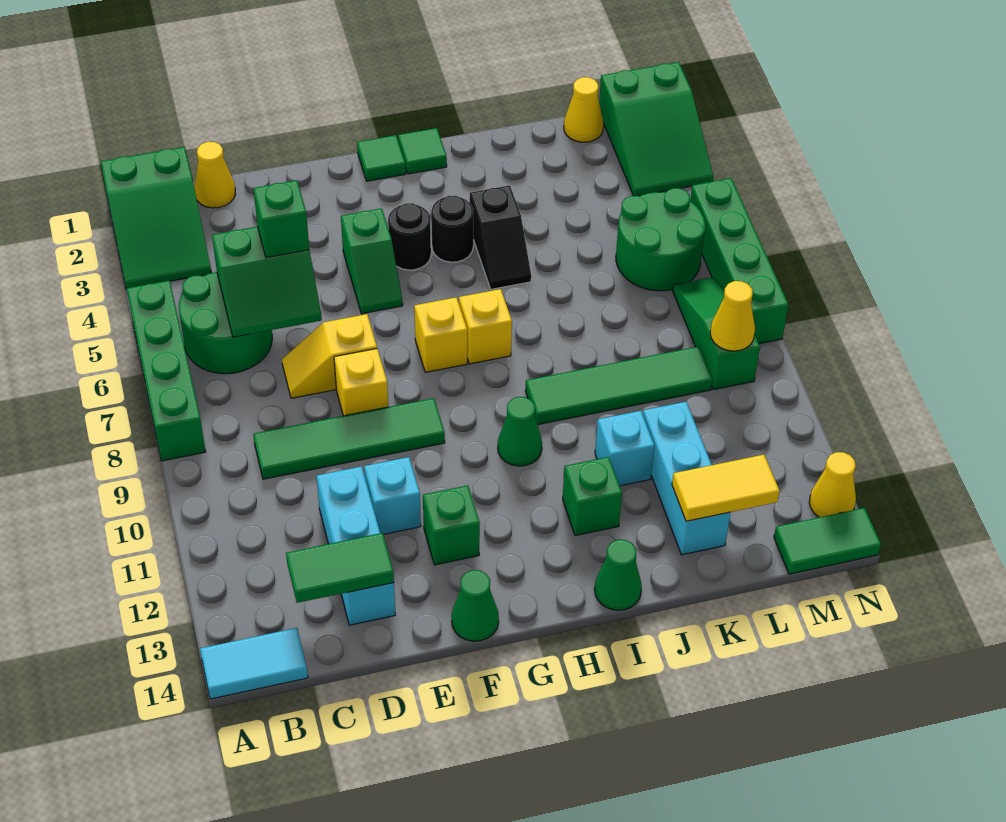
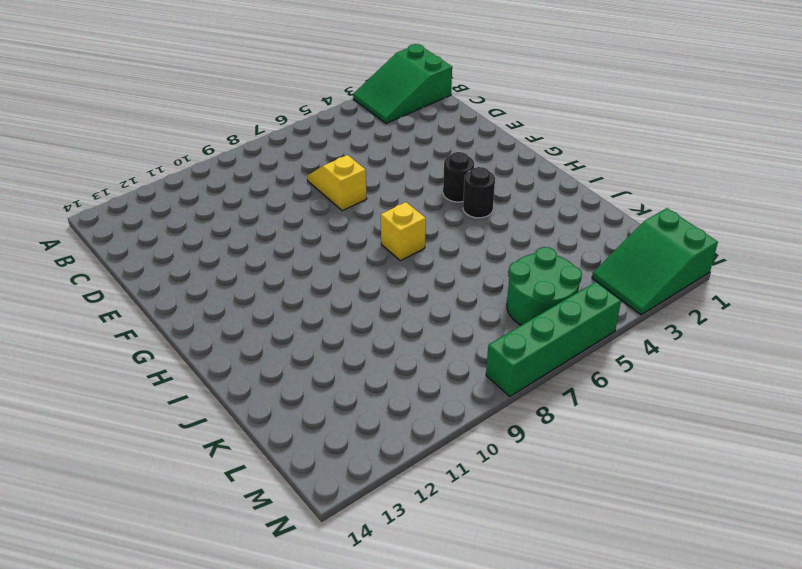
none -> green 1x4 brick [127,281,206,461]
none -> cyan 1x2 tile [200,628,308,699]
none -> green 2x2 round brick [179,272,272,374]
none -> yellow 1x1 cone [194,142,235,208]

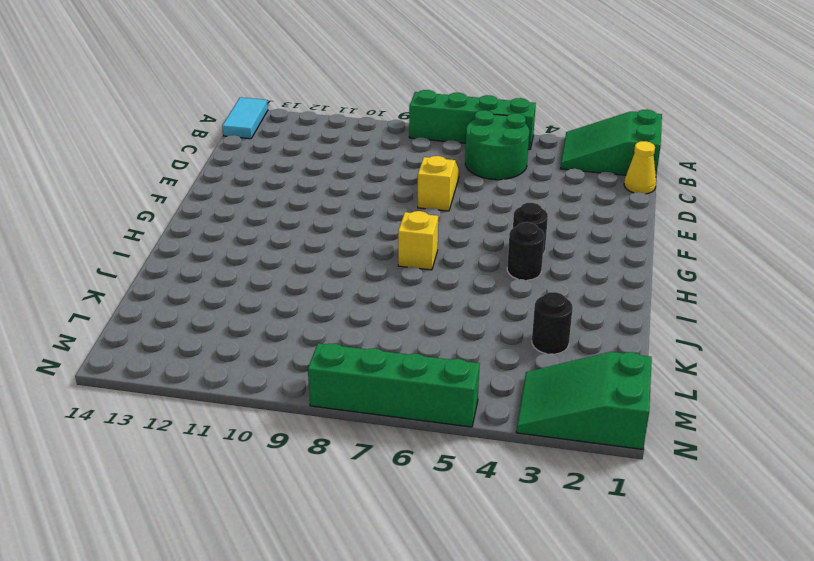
black 1x1 round brick [532,292,573,354] -> none
none -> green 1x4 tile [253,398,445,479]
none -> cyan 1x3 brick [317,466,395,625]
none -> yellow 1x1 brick [334,349,388,416]
none -> cyan 1x1 brick [364,457,421,534]

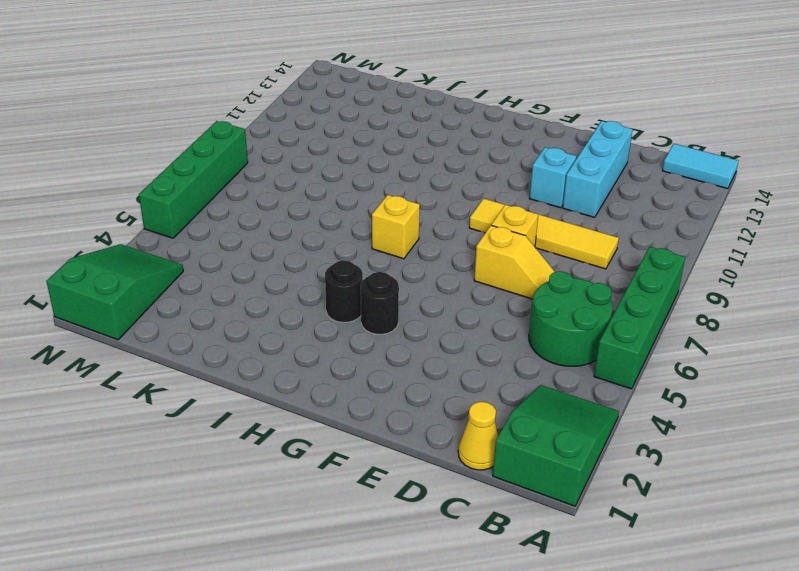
yellow 1x4 tile [469,198,619,269] -> green 1x4 tile [253,398,445,479]
none -> green 1x2 slope [341,208,403,314]
none -> green 1x1 brick [423,486,480,565]
none -> green 1x1 cone [451,570,499,641]
none -> green 1x1 tile [357,135,406,181]

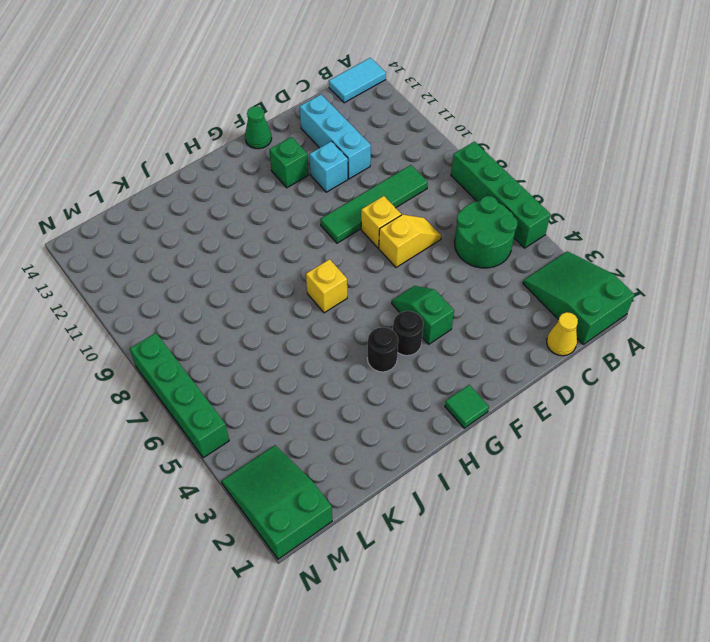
none -> yellow 1x1 brick [414,297,467,372]
none -> green 1x1 tile [398,128,447,174]
none -> green 1x1 cone [498,397,542,466]
none -> black 1x2 slope [470,185,531,289]

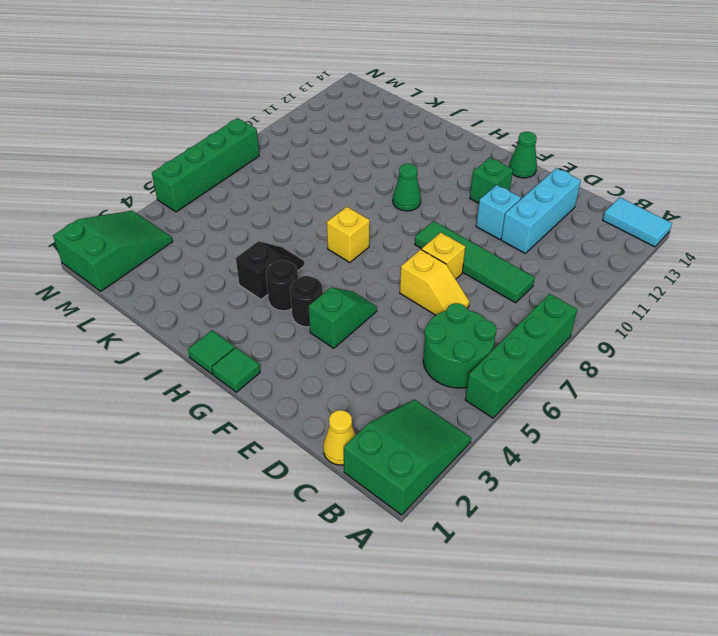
none -> yellow 1x1 brick [414,297,467,372]
none -> green 1x4 tile [526,346,713,425]
none -> green 1x1 brick [563,457,622,536]
none -> green 1x1 cone [595,540,642,610]

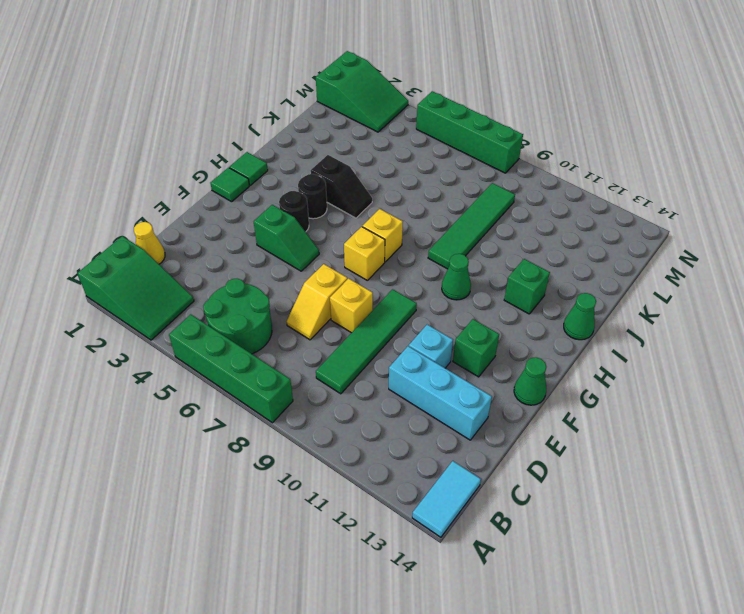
none -> cyan 1x1 brick [595,411,654,486]
none -> cyan 1x3 brick [643,402,731,555]
none -> yellow 1x1 cone [564,77,603,142]
none -> green 2x2 round brick [616,188,705,291]

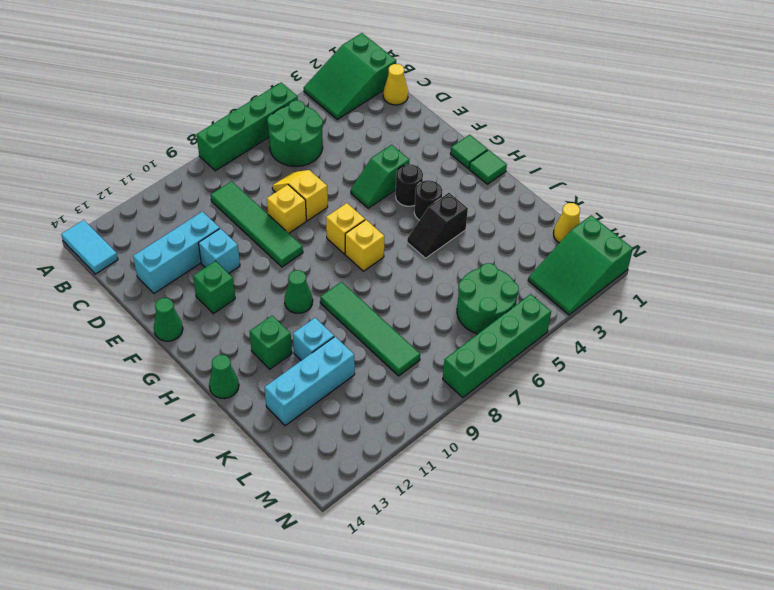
none -> green 1x3 slope [673,277,760,390]
none -> green 1x2 tile [774,508,881,574]
none -> yellow 1x1 cone [809,452,856,517]
none -> green 2x2 slope [212,227,322,337]

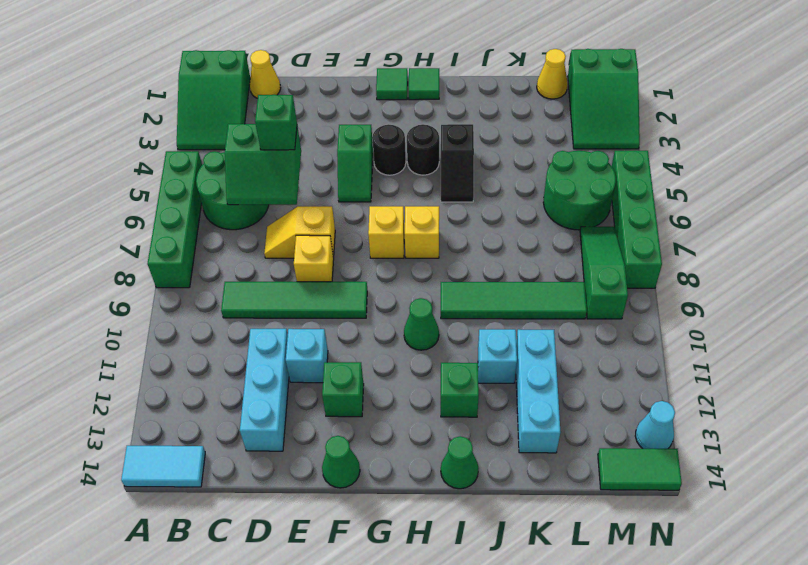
cyan 1x1 cone [635,401,675,449] -> yellow 1x1 cone [809,452,856,517]
none -> green 1x2 tile [286,533,394,603]
none -> yellow 1x2 tile [672,455,780,521]
none -> yellow 1x1 cone [710,281,755,351]

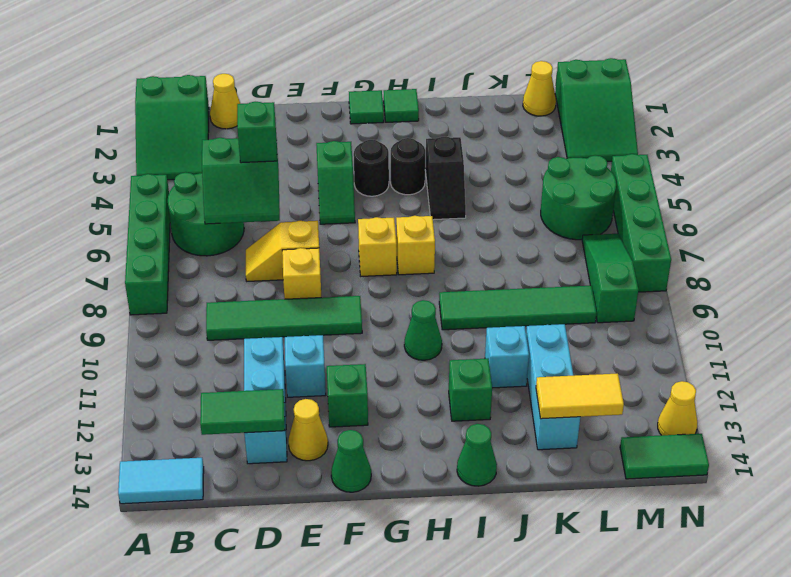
yellow 1x1 cone [288,399,328,461] -> yellow 1x1 cone moved to [710,281,755,351]

